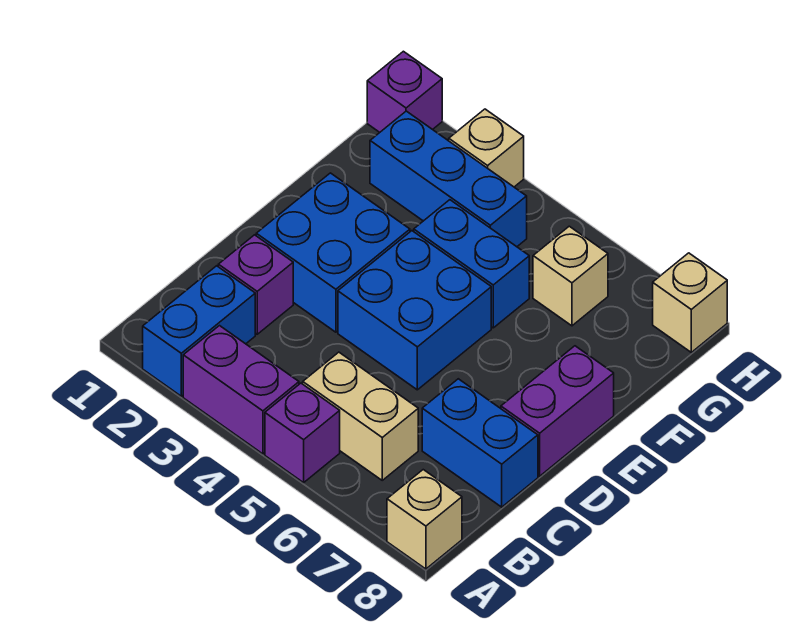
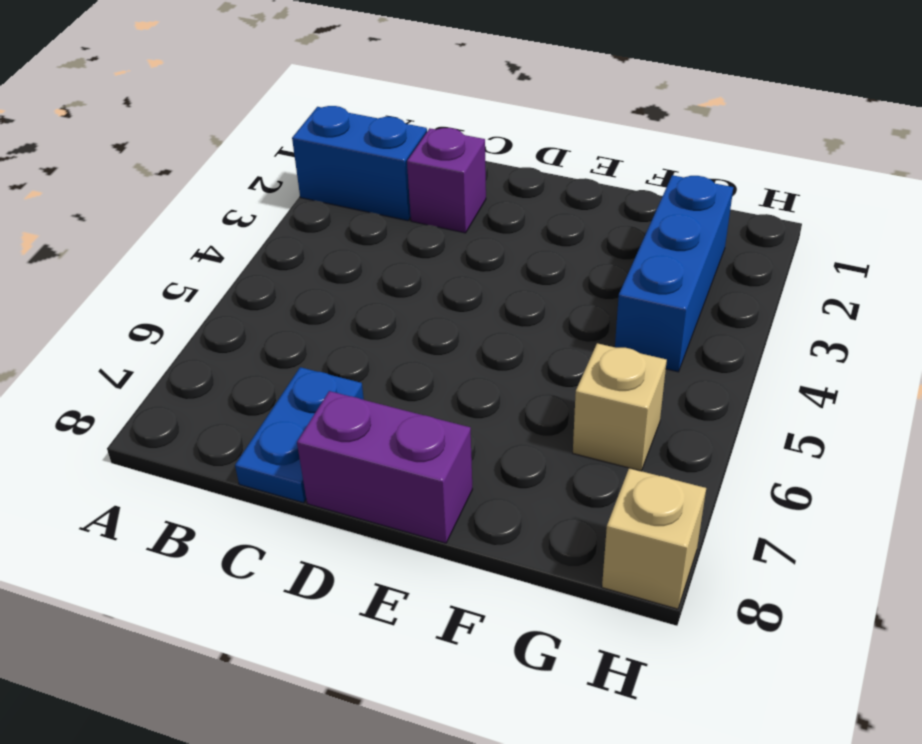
blue 1x2 plate [235,367,364,503] -> blue 1x2 brick [422,379,538,507]
none -> purple 1x2 brick [183,326,299,454]
none -> purple 1x1 brick [265,383,340,483]
none -> tan 1x1 brick [387,470,462,569]

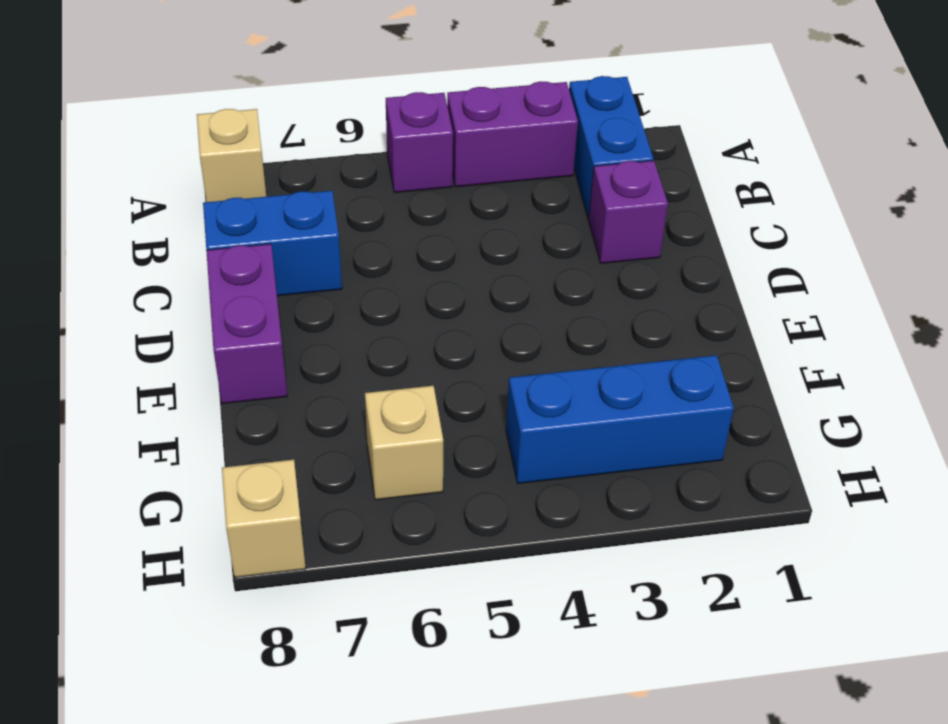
none -> tan 1x2 brick [303,352,418,480]
none -> blue 2x2 brick [256,173,410,332]
none -> blue 2x2 brick [338,231,491,390]

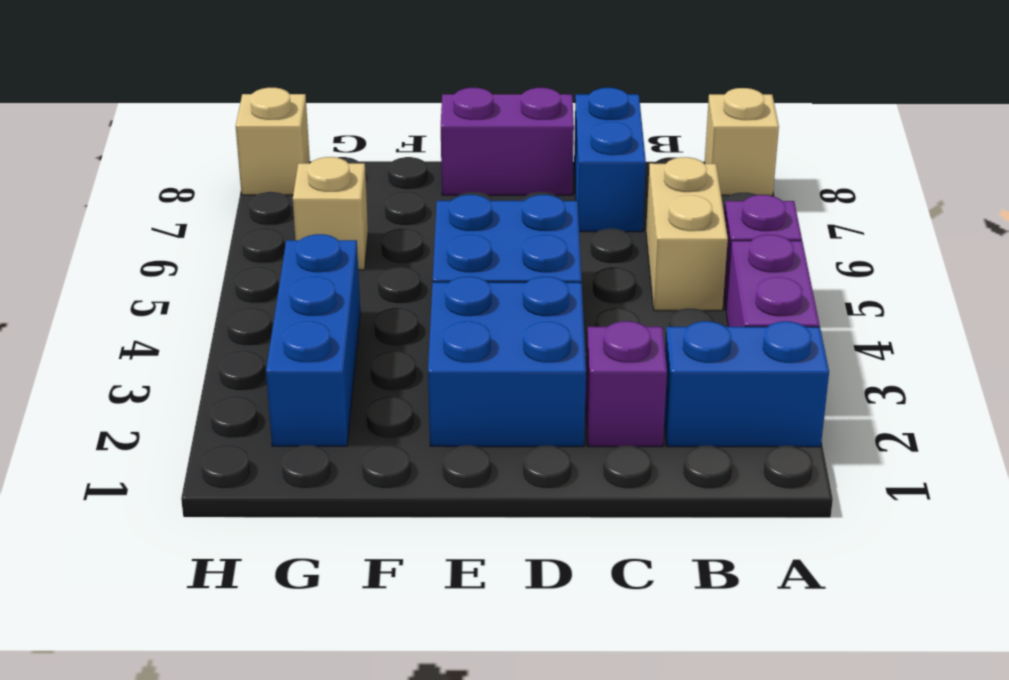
none -> blue 1x2 brick [414,200,529,328]
none -> purple 1x1 brick [367,51,442,132]
none -> tan 1x1 brick [449,109,524,187]

